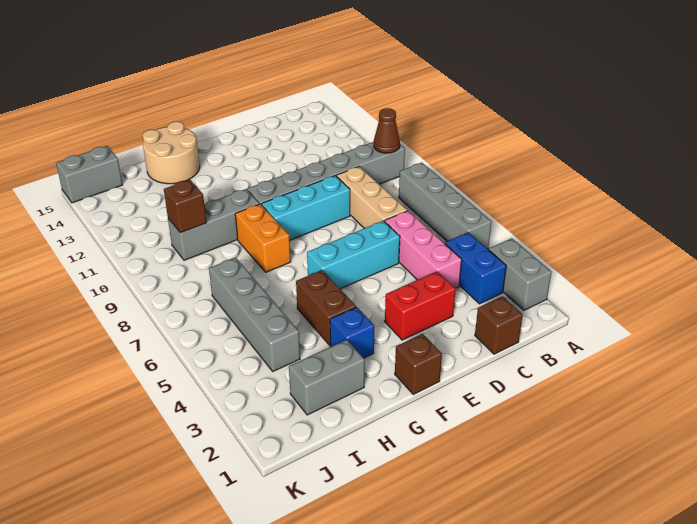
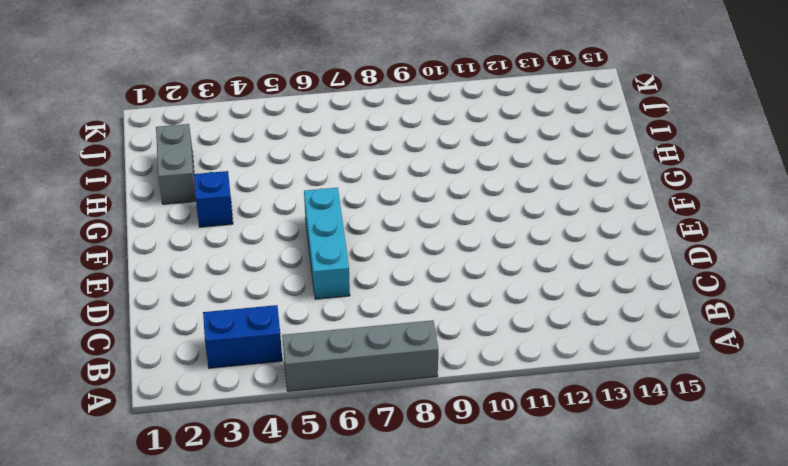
none -> grey 1x2 brick [489,238,551,310]
none -> grey 1x6 brick [247,142,405,205]
none -> brown 1x1 brick [475,296,523,354]

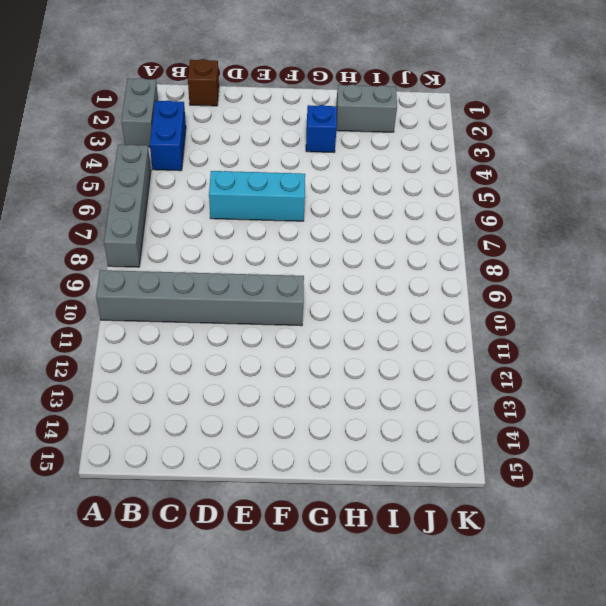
none -> pink 1x3 brick [385,211,462,288]
none -> tan 1x3 brick [337,167,407,228]
none -> red 1x2 brick [385,272,456,340]

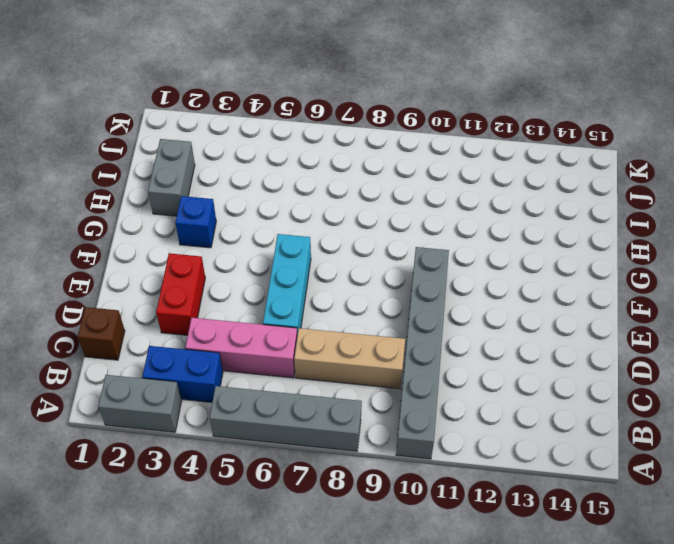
none -> cyan 1x3 brick [262,176,350,240]
none -> brown 1x1 brick [395,334,442,394]
none -> brown 1x2 brick [296,270,356,345]

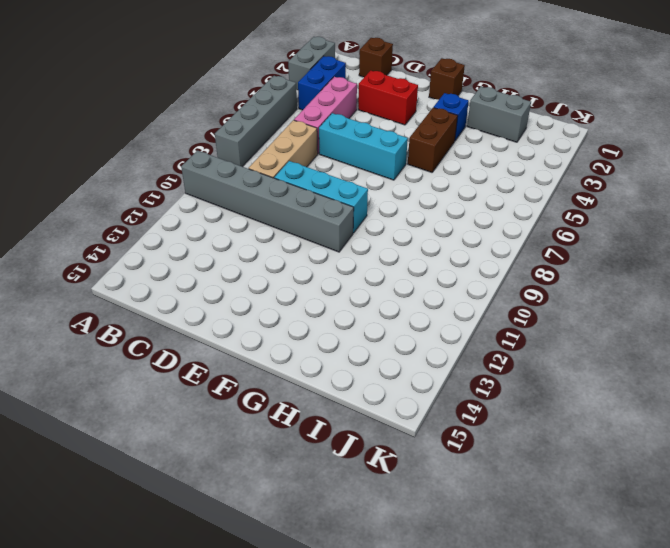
none -> orange 1x2 brick [235,204,291,272]
none -> grey 1x3 brick [168,189,260,260]
none -> tan 2x2 round brick [143,122,200,184]

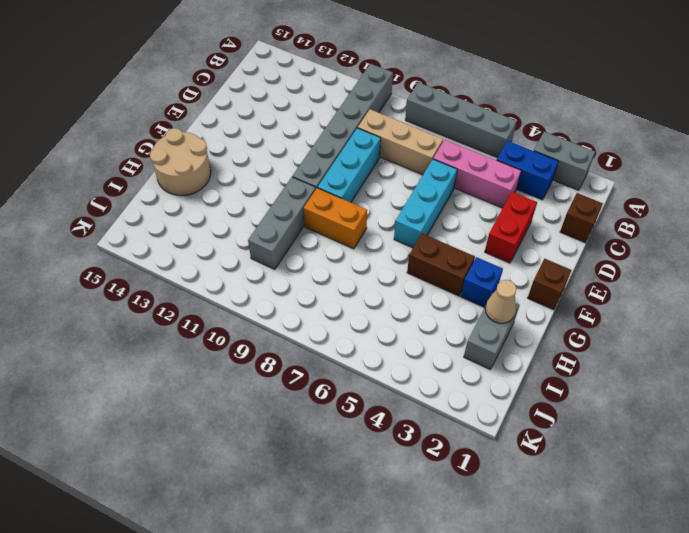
tan 1x1 cone [485,280,517,323] -> none
none -> grey 1x4 brick [209,257,300,371]
none -> grey 1x2 brick [56,146,122,203]
none -> brown 1x1 cone [374,108,400,153]

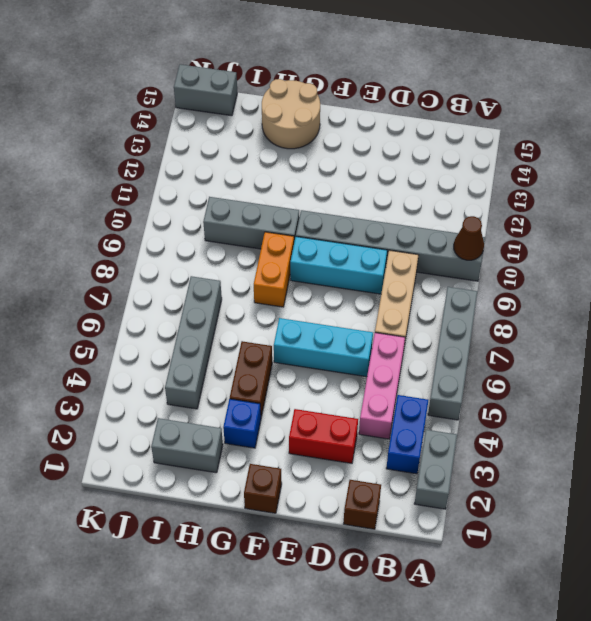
none -> brown 1x1 brick [164,180,206,233]

